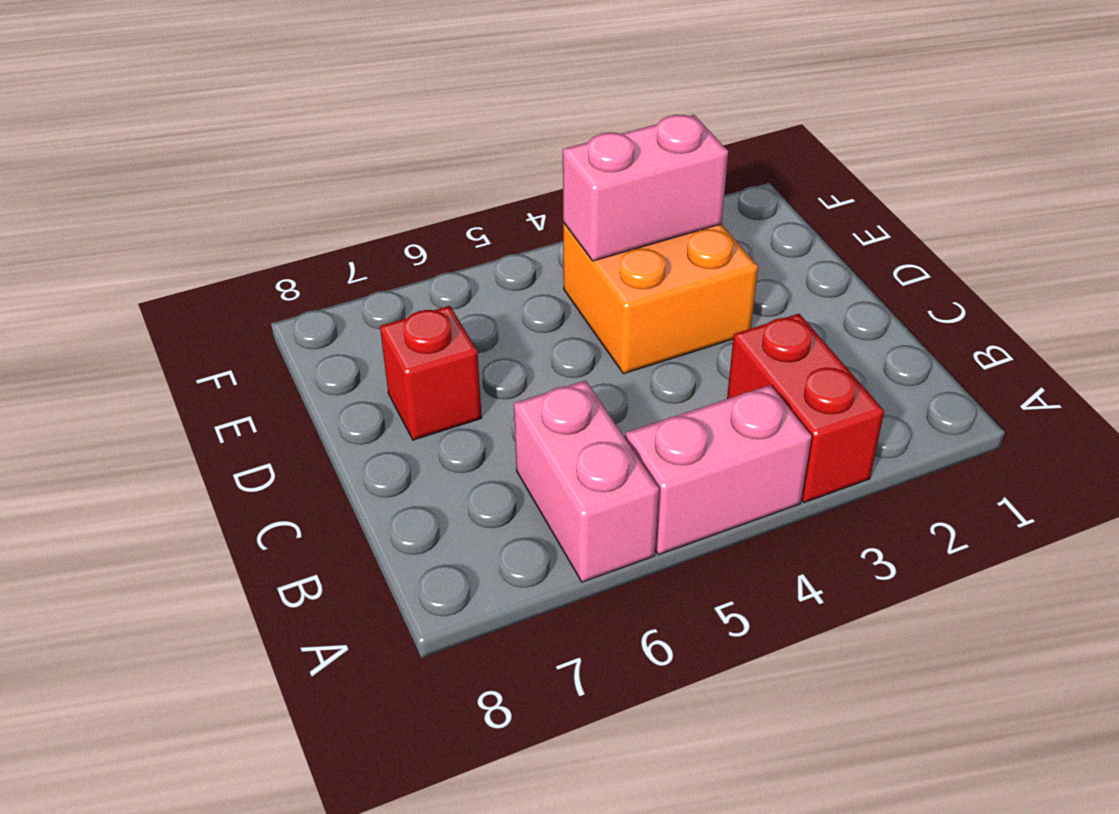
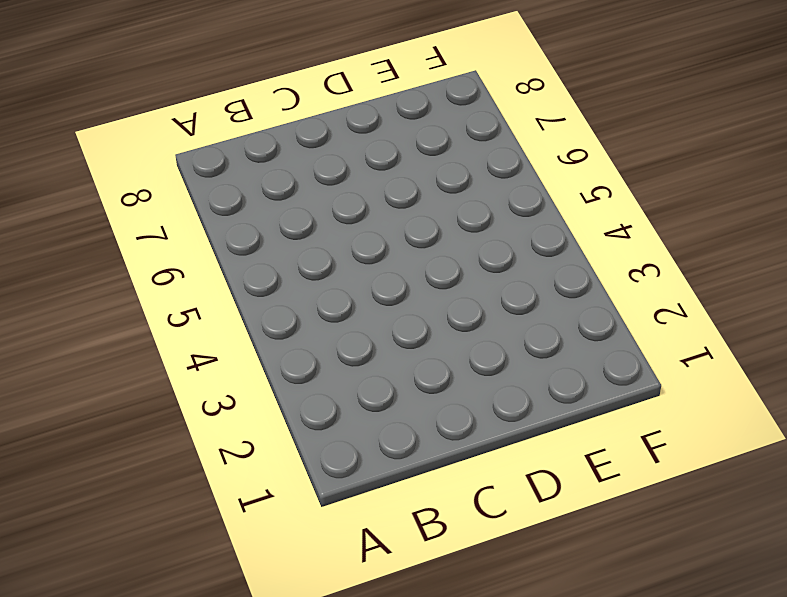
none -> red 1x2 brick [727,314,884,502]
none -> pink 1x2 brick [625,385,812,555]

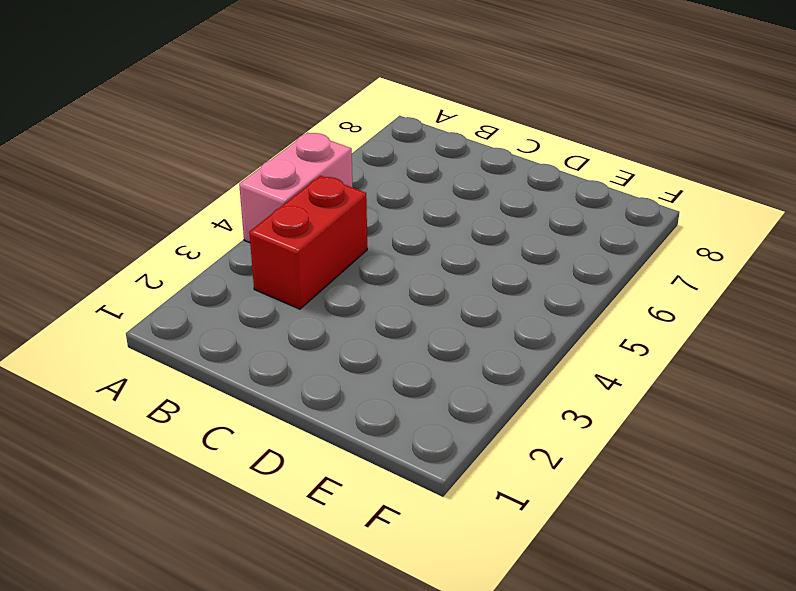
red 1x2 brick [249,176,367,309] -> red 1x2 brick turned to [727,314,884,502]
none -> pink 1x2 brick [514,381,659,582]
none -> orange 2x2 brick [563,222,758,374]

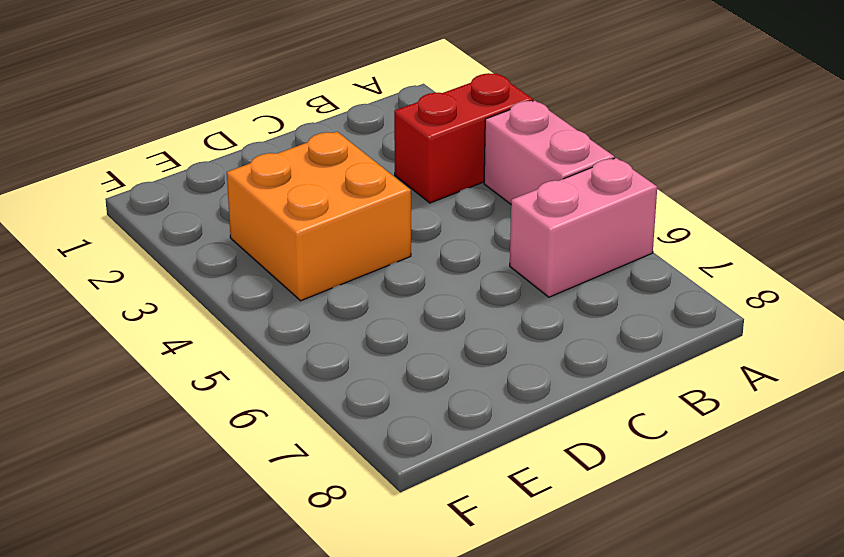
none -> red 1x1 brick [380,306,482,440]
none -> pink 1x2 brick [563,115,728,261]

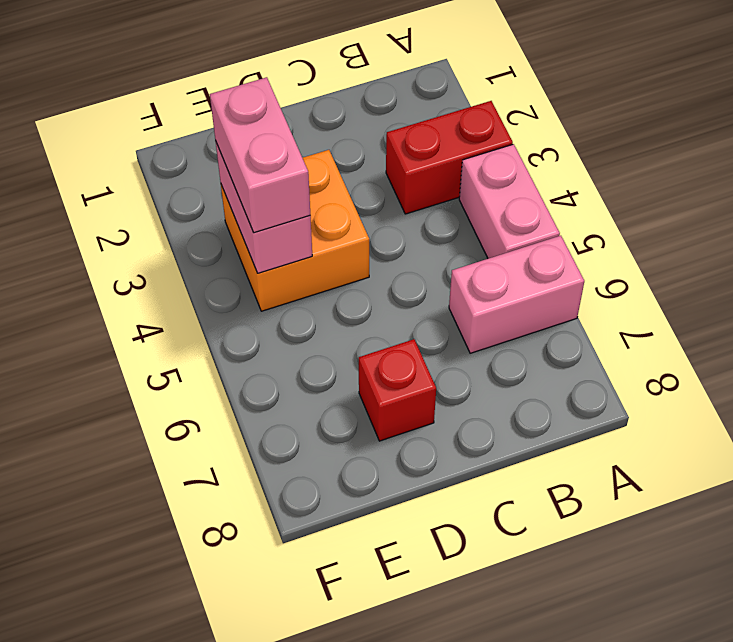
pink 1x2 brick [210,77,310,233] -> none

